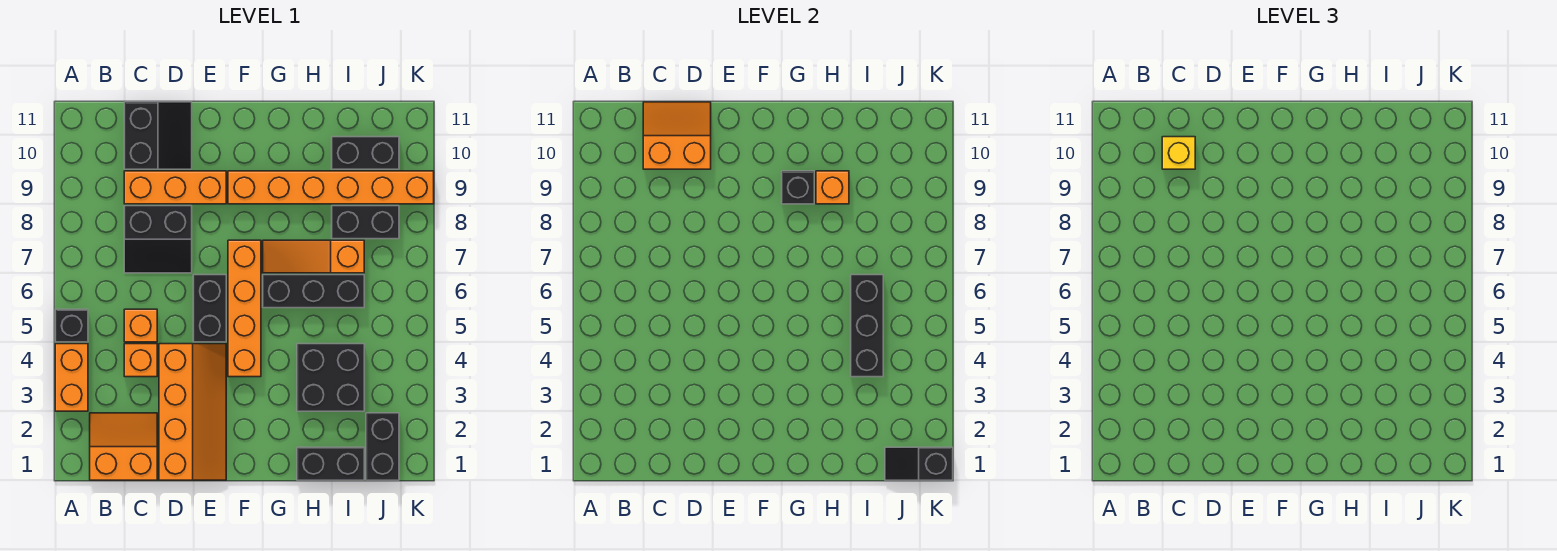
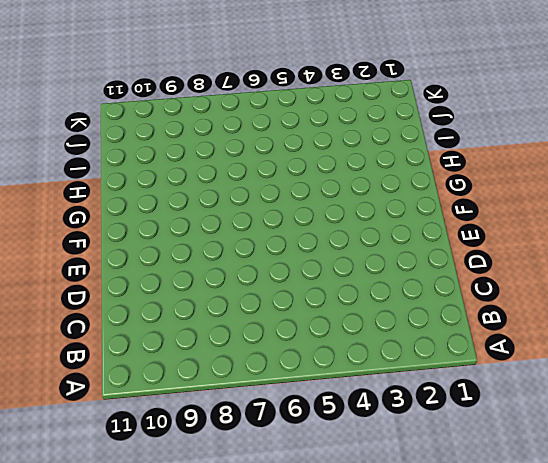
none -> orange 1x2 brick [55,344,88,411]
none -> black 1x1 brick [55,309,88,342]
none -> orange 2x2 slope [90,413,157,480]

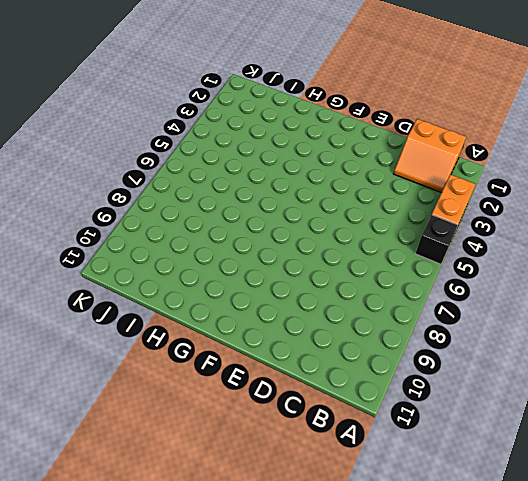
none -> orange 1x1 brick [124,344,157,377]
none -> orange 1x1 brick [124,309,157,342]
none -> black 2x2 slope [124,206,192,273]

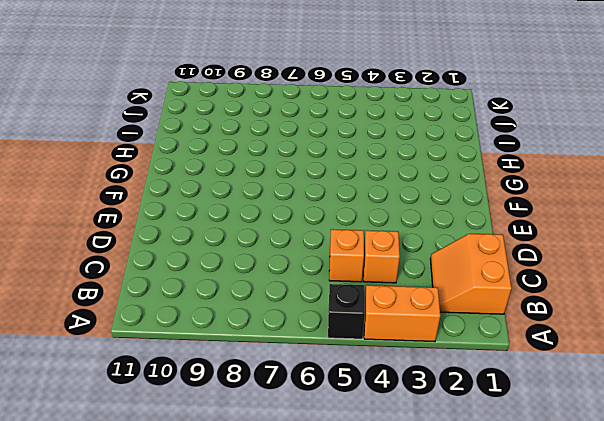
none -> black 2x2 slope [124,206,192,273]
none -> orange 1x3 brick [124,171,226,204]
none -> black 2x2 slope [124,102,192,169]

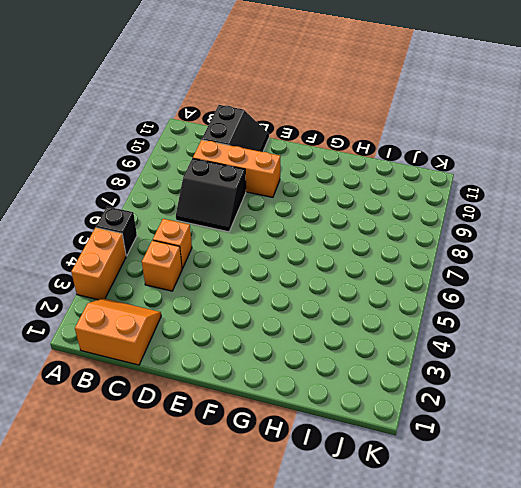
none -> orange 2x4 slope [159,344,226,480]
none -> black 1x2 brick [193,275,226,342]
none -> orange 1x4 brick [228,240,261,377]

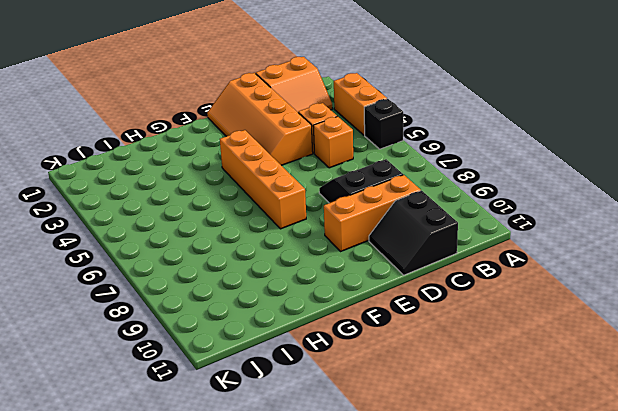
none -> black 1x2 brick [193,275,226,342]
none -> orange 1x6 brick [228,171,434,204]
none -> black 1x3 brick [263,275,364,308]

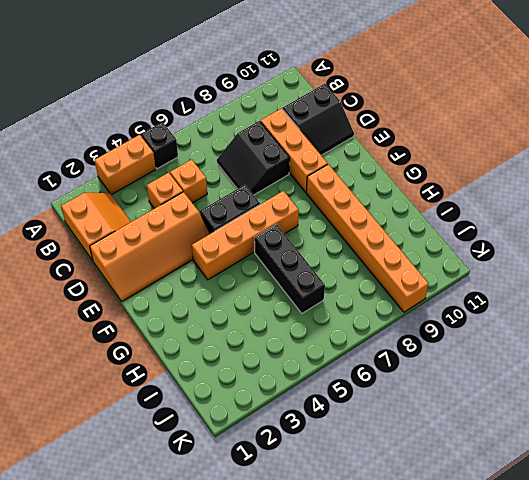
none -> orange 1x3 slope [263,240,364,273]
none -> black 1x2 brick [297,447,364,480]
none -> black 2x2 brick [297,344,364,411]

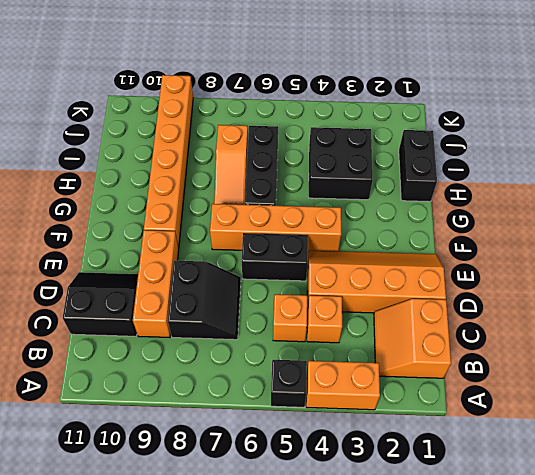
none -> black 1x2 brick [332,206,399,239]
none -> black 1x2 brick [332,137,399,169]
none -> black 1x2 brick [366,413,399,480]

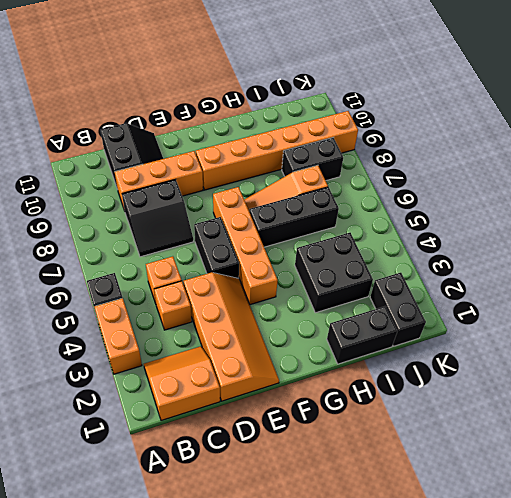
none -> black 1x2 brick [332,137,399,169]
none -> orange 2x2 slope [643,102,711,169]
none -> black 1x1 brick [782,171,814,204]

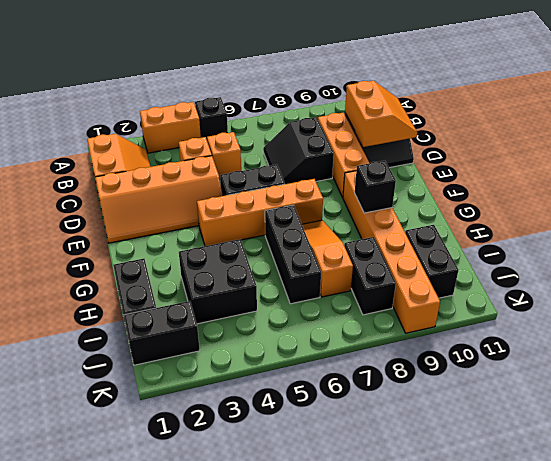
none -> orange 1x1 brick [816,171,849,204]
none -> black 1x3 brick [851,275,883,377]
none -> black 1x2 slope [885,447,953,480]

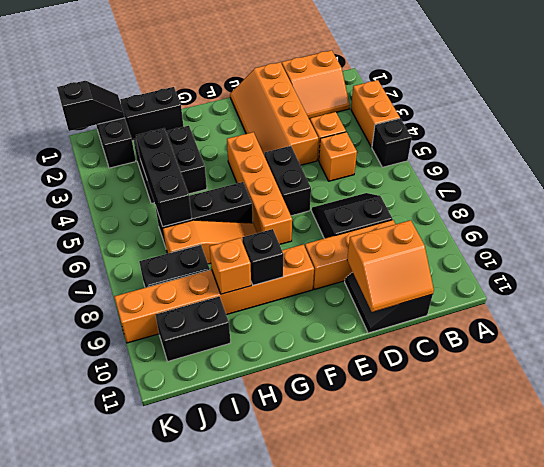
none -> yellow 1x1 brick [1162,137,1195,169]

